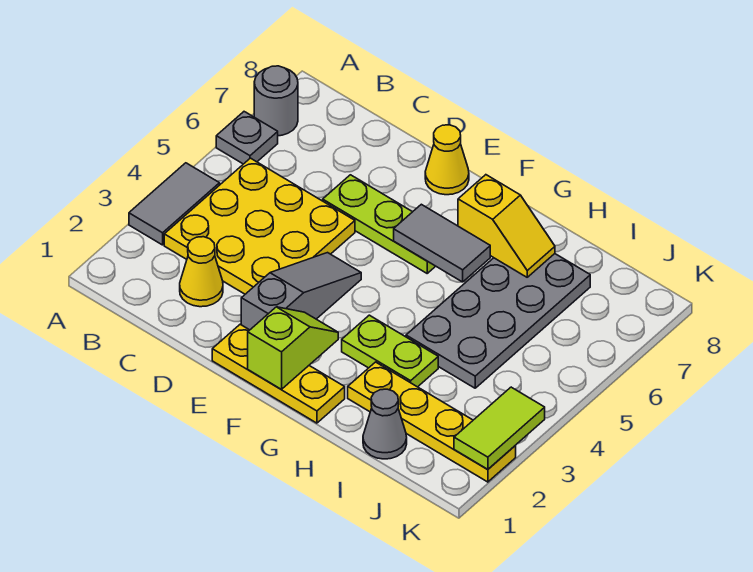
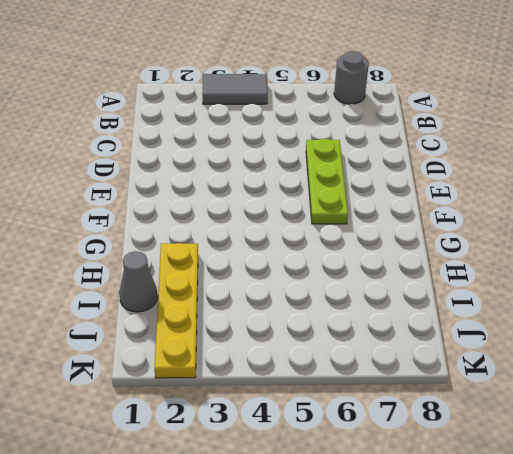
none -> grey 1x1 plate [216,112,278,164]
none -> yellow 3x3 plate [164,158,355,294]
none -> yellow 1x1 cone [180,237,223,307]

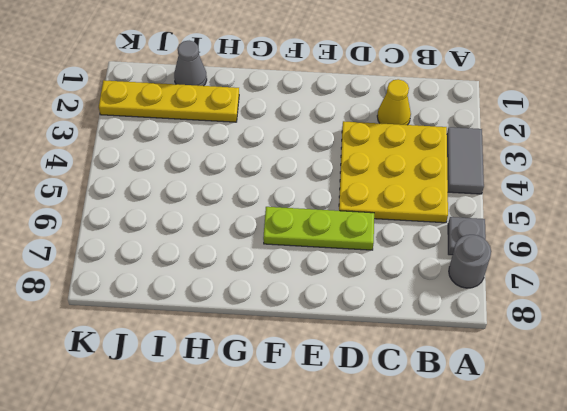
none -> yellow 1x3 plate [212,324,345,423]
none -> grey 1x3 slope [241,253,361,330]
none -> yellow 1x1 cone [425,125,469,195]

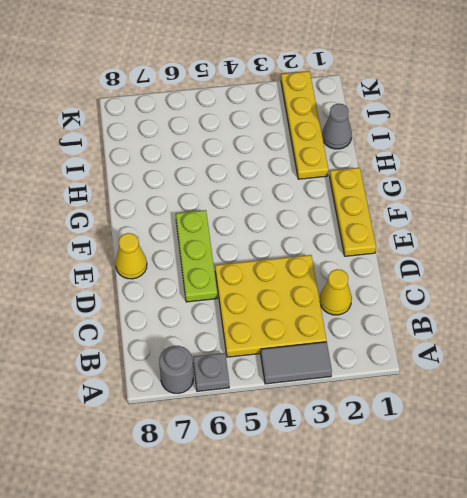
none -> grey 1x3 slope [241,253,361,330]
none -> lime 1x2 plate [342,315,438,387]
none -> grey 2x4 plate [406,254,590,388]

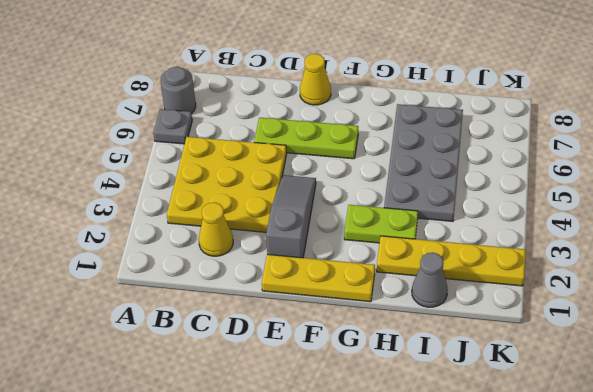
none -> grey 1x2 tile [129,163,220,245]
none -> lime 1x2 slope [248,307,338,389]
none -> grey 1x2 tile [394,204,490,282]

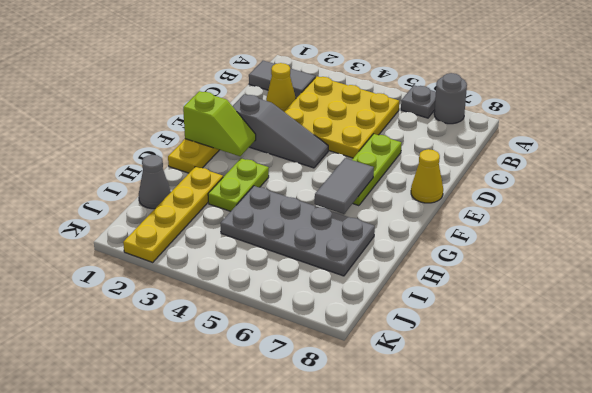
grey 1x2 tile [249,61,315,98] -> grey 1x2 tile moved to [129,163,220,245]
none -> yellow 1x2 slope [458,175,555,277]
none -> lime 1x2 tile [454,387,545,469]

